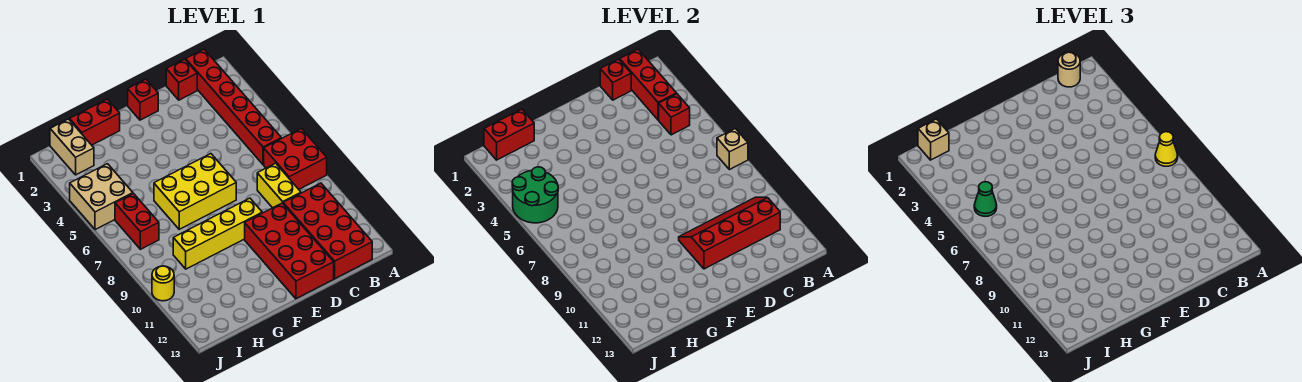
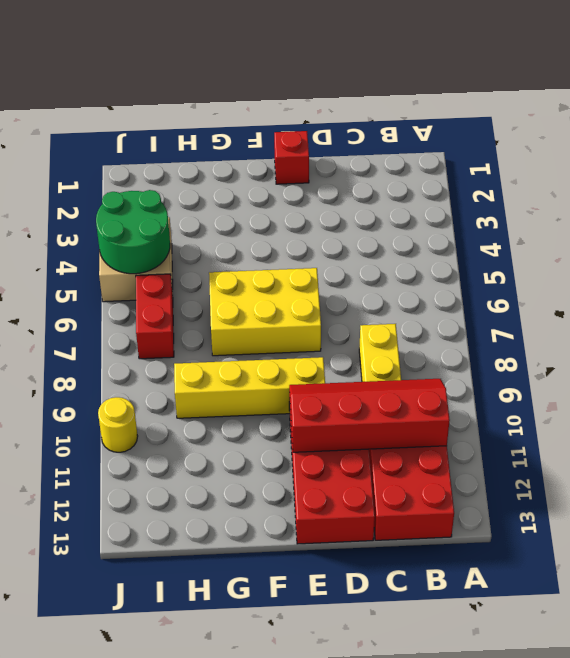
none -> red 2x2 brick [264,129,327,189]
none -> red 1x6 brick [186,49,281,165]
none -> red 1x1 brick [166,59,197,100]

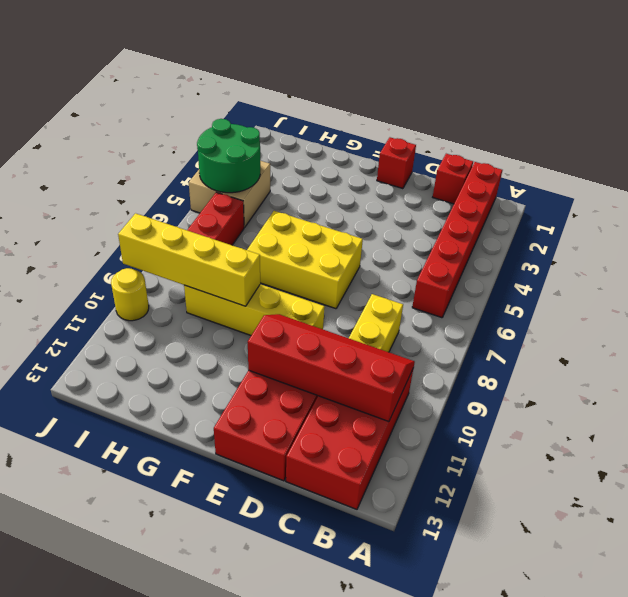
yellow 1x4 brick [118,213,260,306] -> none
none -> red 2x2 brick [264,129,327,189]
none -> red 1x2 brick [70,99,120,145]
none -> tan 1x2 brick [50,119,94,175]

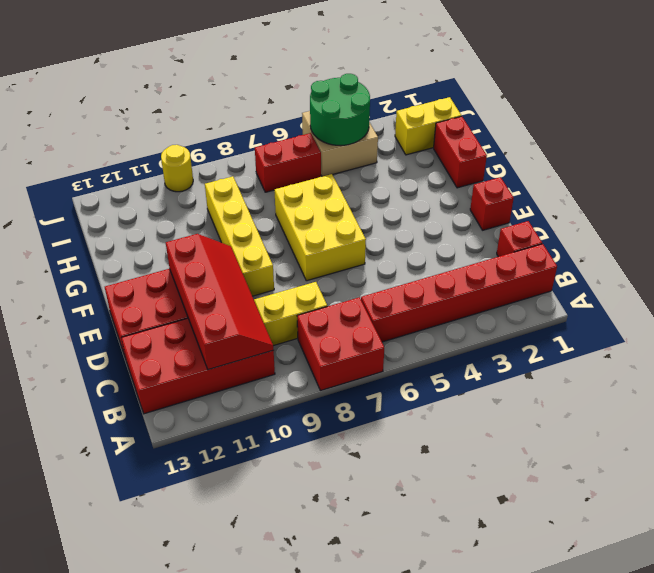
yellow 1x2 brick [395,97,461,155] -> tan 1x2 brick [50,119,94,175]
none -> tan 1x1 brick [717,129,748,170]
none -> red 1x3 brick [620,49,677,120]
none -> red 1x1 brick [659,94,690,135]

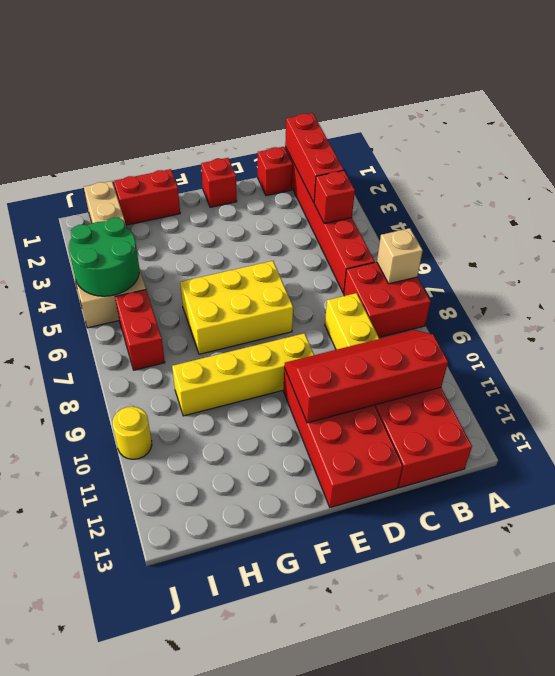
none -> red 1x1 brick [600,59,631,100]
none -> red 1x2 brick [484,109,534,160]
none -> yellow 1x1 cone [1155,132,1178,166]

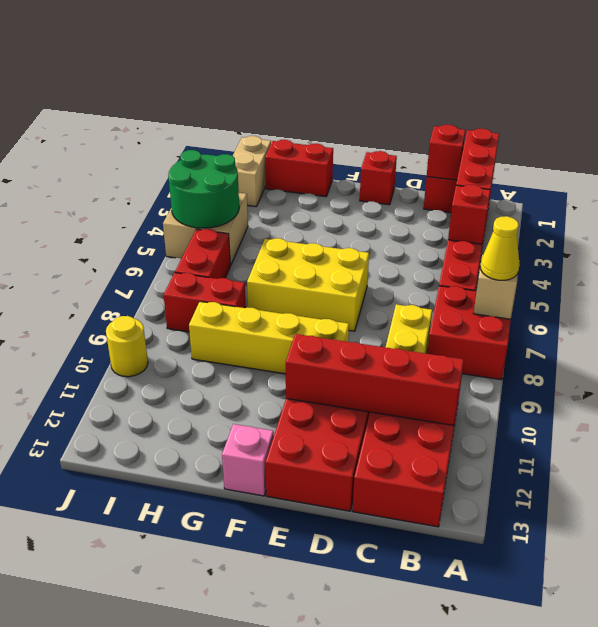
pink 1x1 brick [222,424,274,496] -> none
red 1x2 brick [164,273,246,332] -> red 1x2 brick moved to [484,109,534,160]
none -> tan 1x1 round brick [1058,52,1080,87]
none -> tan 1x1 brick [918,119,949,160]
none -> green 1x1 cone [974,182,997,216]

